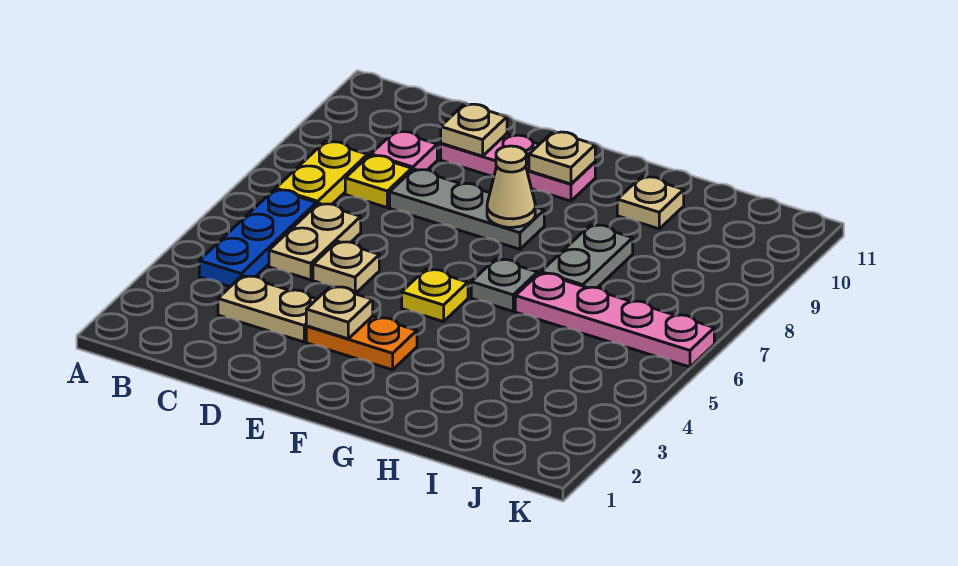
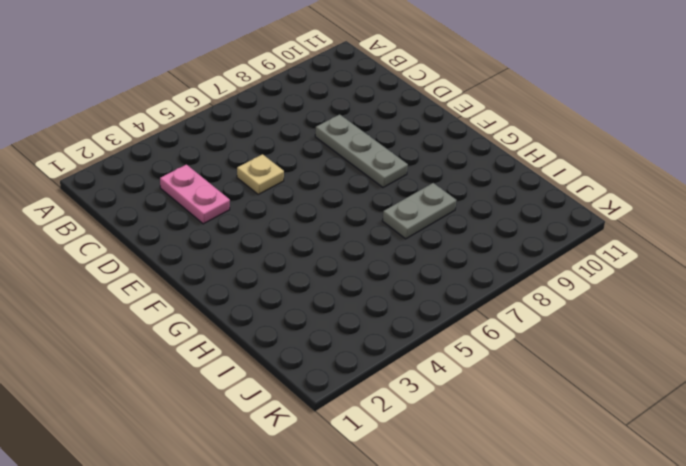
pink 1x2 plate [160,164,230,224] -> tan 1x2 plate [218,276,316,342]
none -> blue 1x3 plate [199,189,317,287]
none -> yellow 1x2 plate [276,141,368,204]
none -> tan 1x2 plate [269,203,361,280]

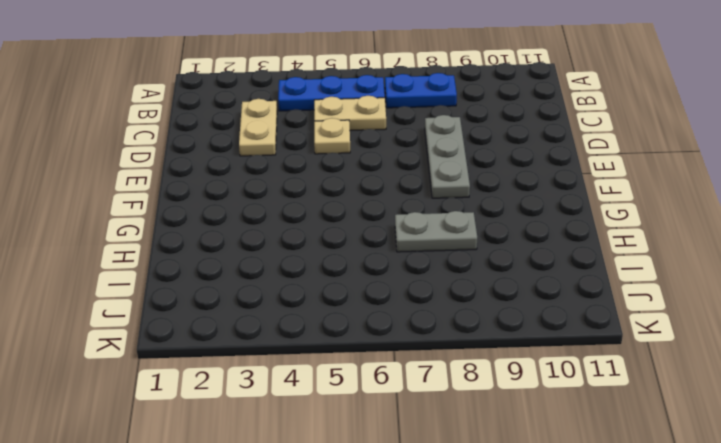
blue 1x2 plate [385,73,457,108] -> yellow 1x2 plate [276,141,368,204]
none -> yellow 1x1 plate [345,155,412,207]
none -> pink 1x1 plate [371,131,437,170]
none -> pink 1x3 plate [441,134,595,201]

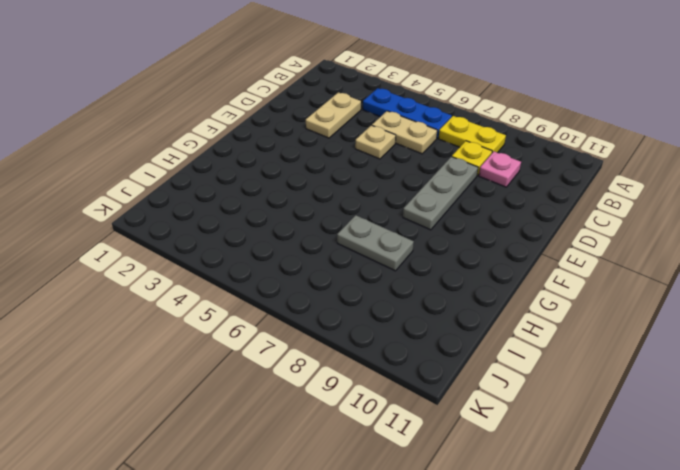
none -> pink 1x3 plate [441,134,595,201]
none -> orange 1x2 plate [306,316,417,370]
none -> yellow 1x1 plate [402,269,468,322]

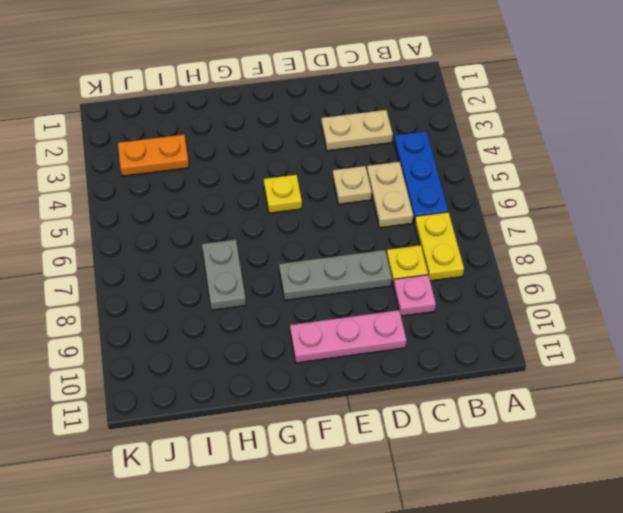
orange 1x2 plate [118,135,189,176] -> orange 1x2 plate moved to [306,316,417,370]
none -> grey 1x1 plate [471,259,538,311]
none -> pink 1x4 plate [515,273,714,367]
none -> tan 1x1 plate [617,176,684,229]

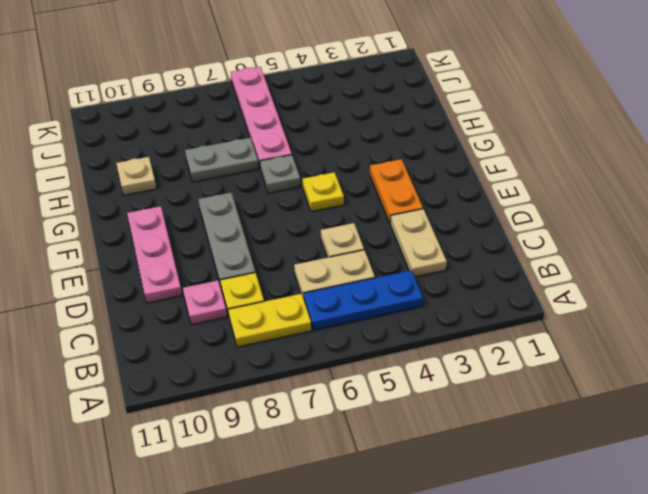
none -> tan 1x1 plate [441,104,507,156]
none -> tan 1x1 plate [306,286,373,339]
none -> tan 1x1 cone [487,146,535,227]

